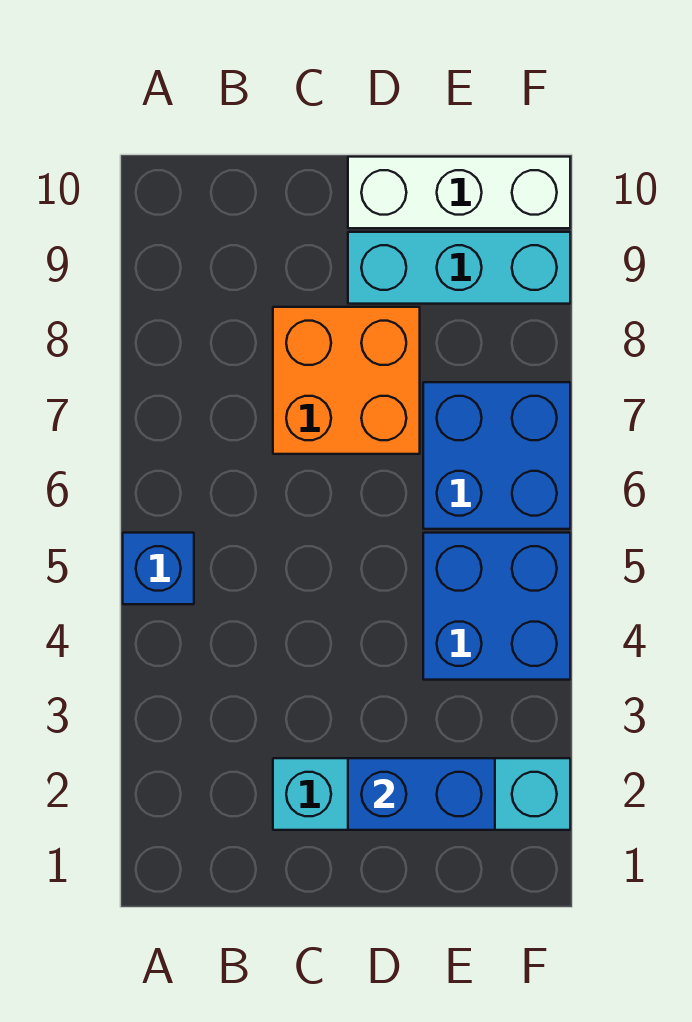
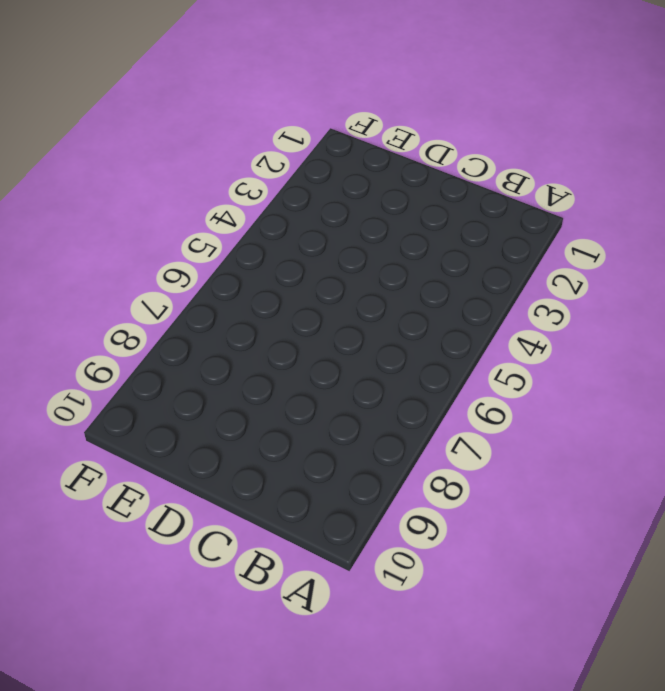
none -> blue 1x1 brick [123,533,194,604]
none -> cyan 1x4 brick [273,758,570,830]

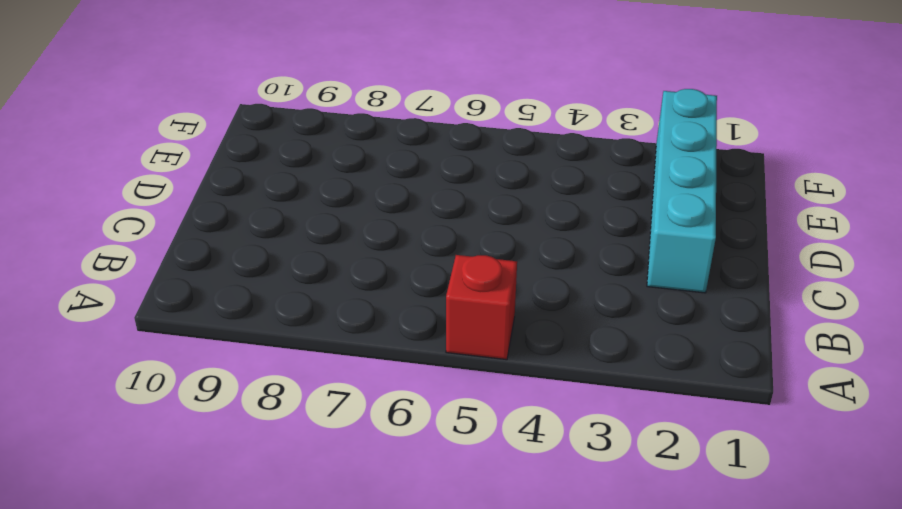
red 1x1 brick [446,255,517,360] -> blue 1x1 brick [123,533,194,604]
none -> orange 2x2 brick [273,307,420,454]
none -> cyan 1x3 brick [348,232,570,304]

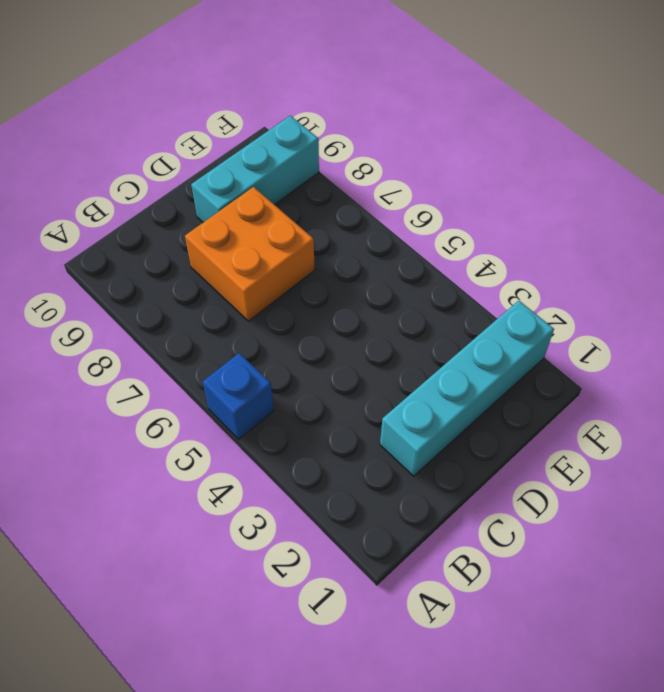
none -> white 1x3 brick [348,157,570,228]
none -> blue 2x2 brick [423,533,570,680]

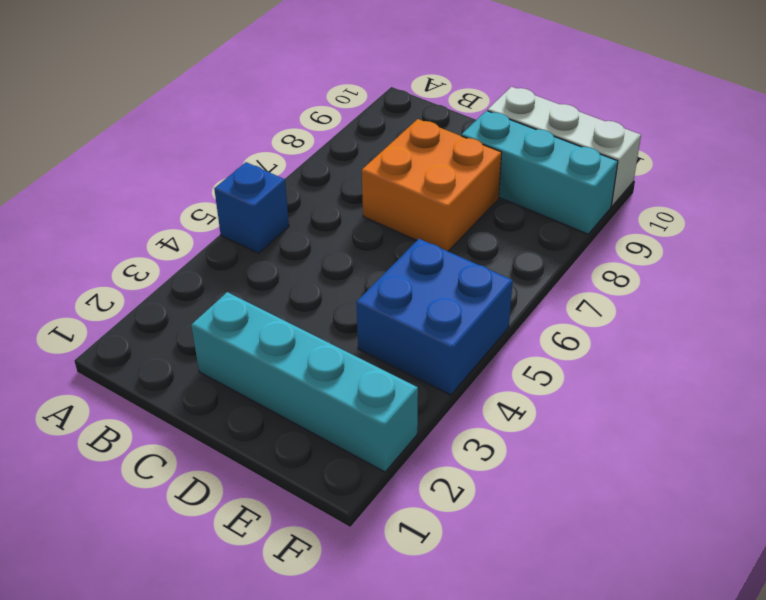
none -> blue 2x2 brick [423,382,570,529]
none -> blue 1x2 brick [348,758,495,830]

